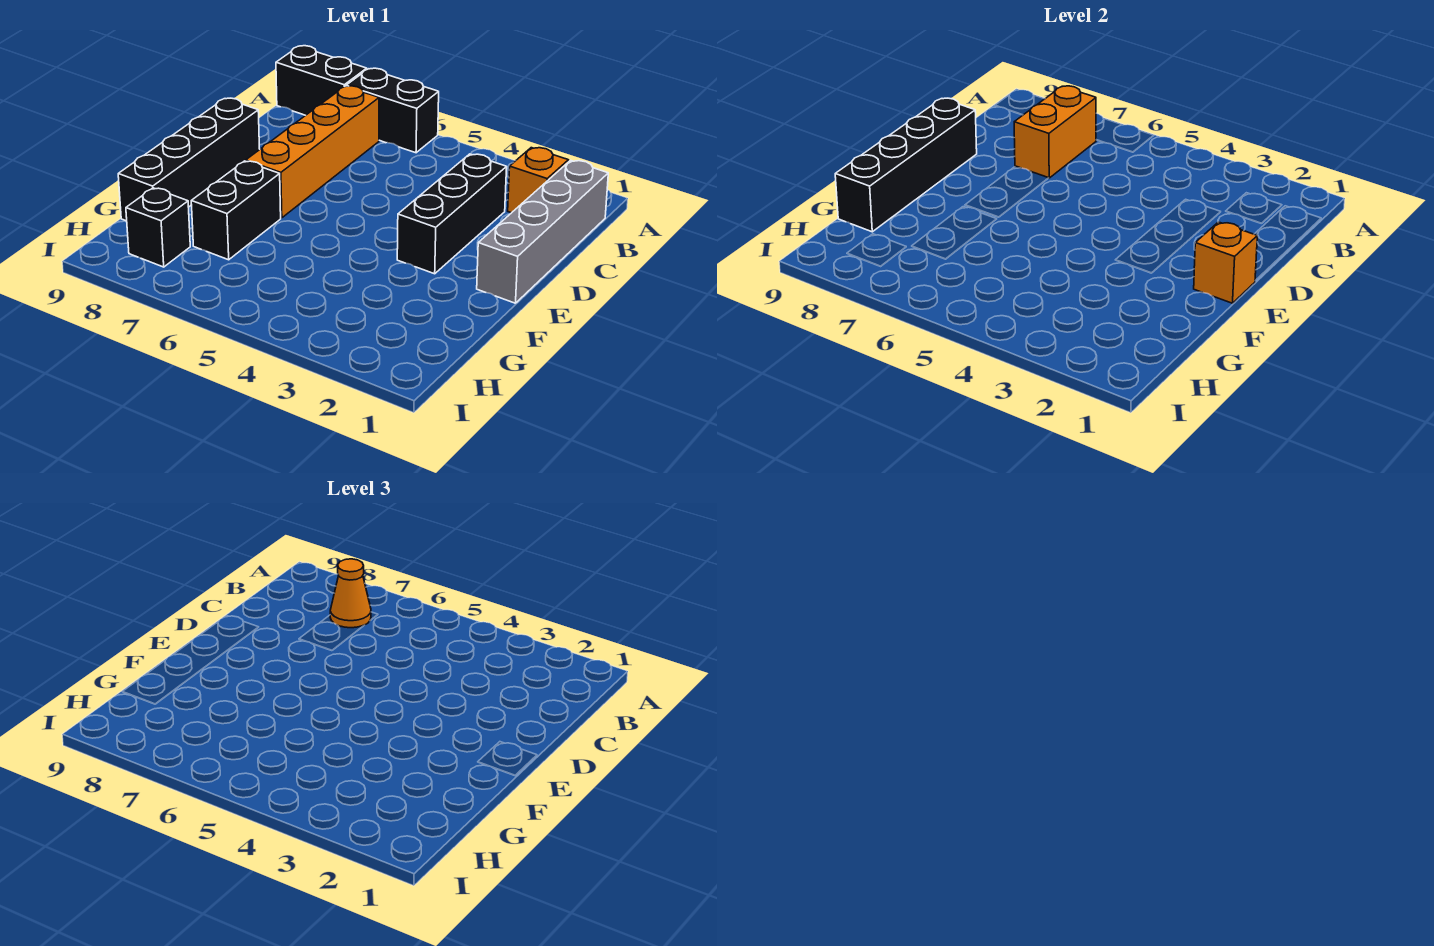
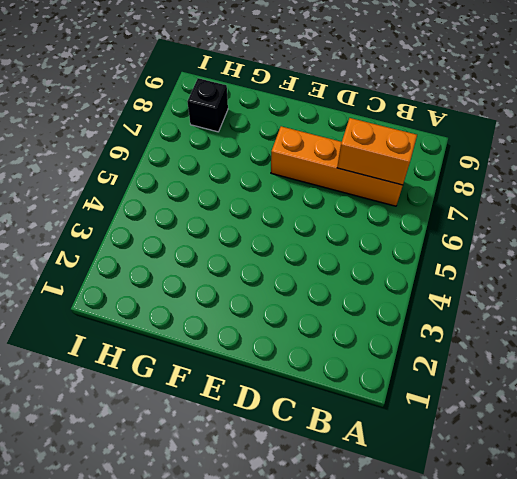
none -> black 1x2 brick [346,68,439,153]
none -> black 1x2 brick [276,46,367,115]
none -> grey 1x4 brick [477,160,608,303]

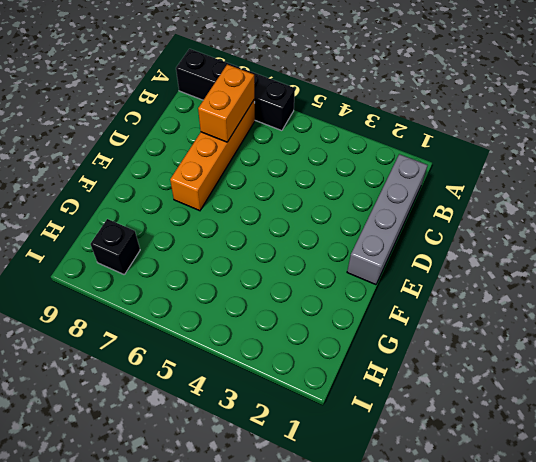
none -> orange 1x1 brick [508,148,568,213]
none -> black 1x3 brick [397,154,507,274]
none -> black 1x4 brick [118,98,260,221]

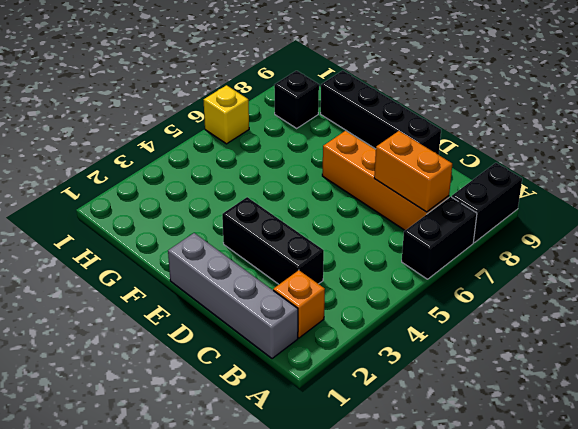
yellow 1x1 brick [204,85,249,144] -> none
none -> black 1x2 brick [191,161,281,260]
none -> black 1x4 brick [835,98,977,232]
none -> orange 1x1 brick [1194,222,1257,303]

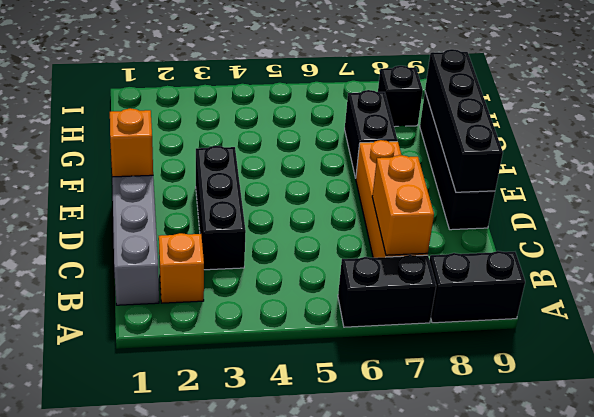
none -> orange 1x1 cone [330,559,371,628]

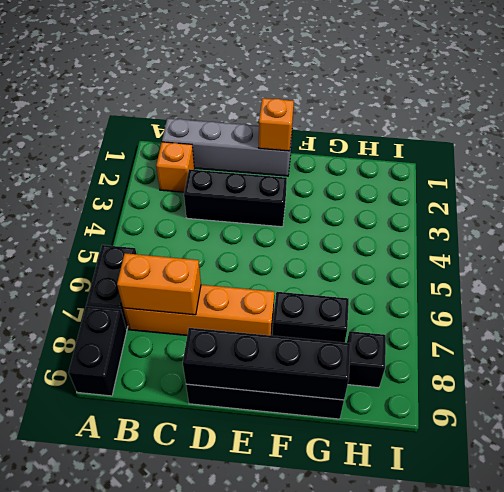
none -> orange 1x1 cone [330,559,371,628]

